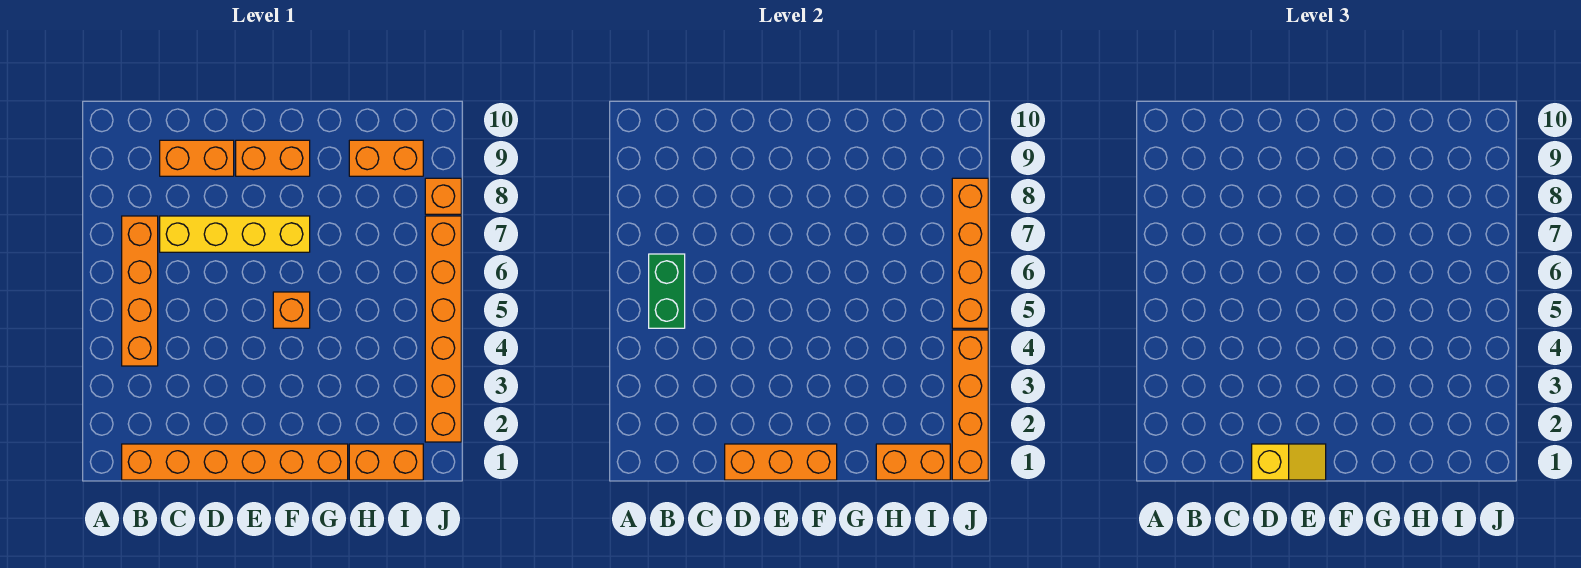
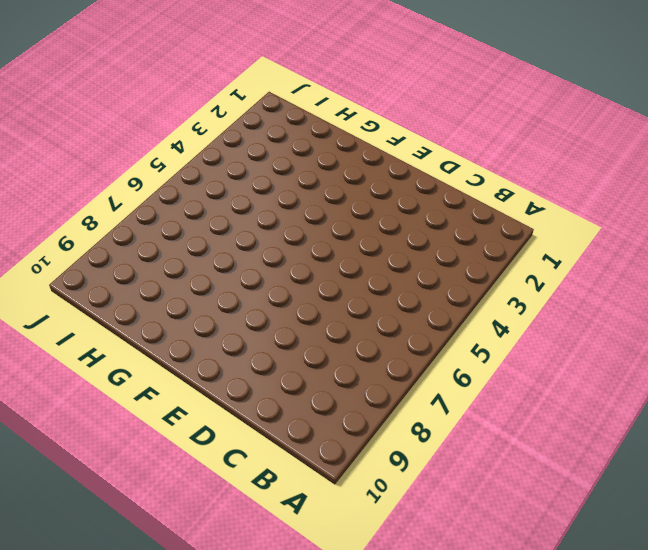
none -> orange 1x6 brick [122,444,348,480]
none -> orange 1x4 brick [122,216,158,366]
none -> yellow 1x4 brick [160,216,310,252]

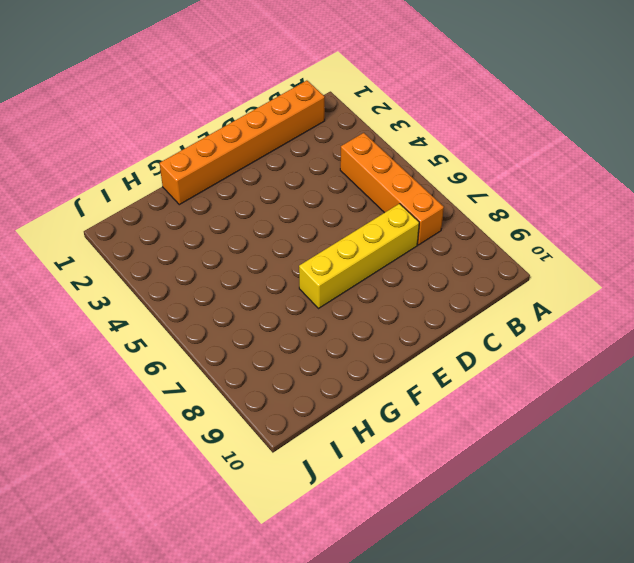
none -> orange 1x2 brick [160,140,234,176]
none -> orange 1x2 brick [236,140,310,176]
none -> orange 1x1 brick [273,292,310,328]

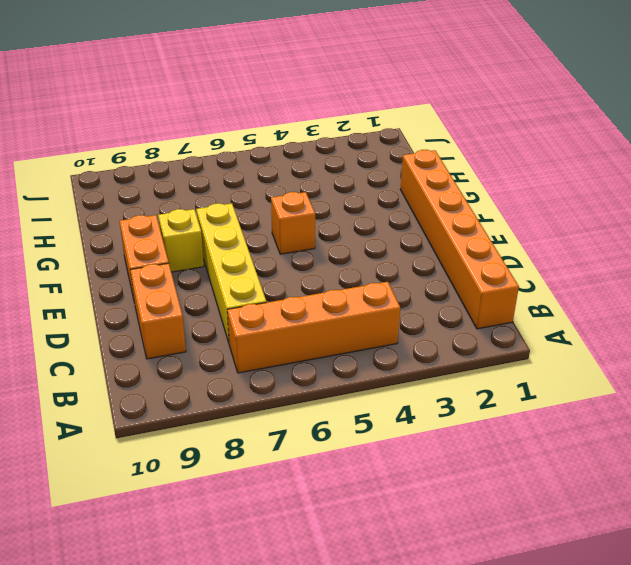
yellow 1x1 brick [158,209,204,272] -> none
none -> orange 1x2 brick [349,444,423,480]
none -> orange 1x2 brick [349,140,423,176]
none -> orange 1x6 brick [425,216,461,442]

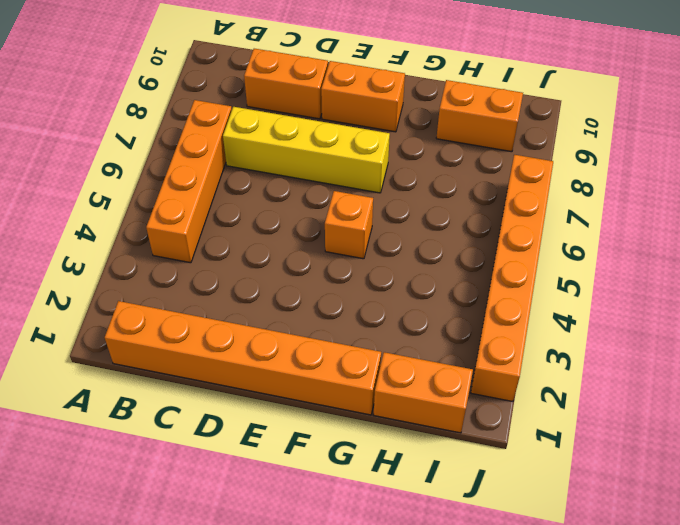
none -> orange 1x1 brick [425,178,461,214]
none -> green 1x2 brick [649,254,685,328]
none -> orange 1x3 brick [725,444,837,480]

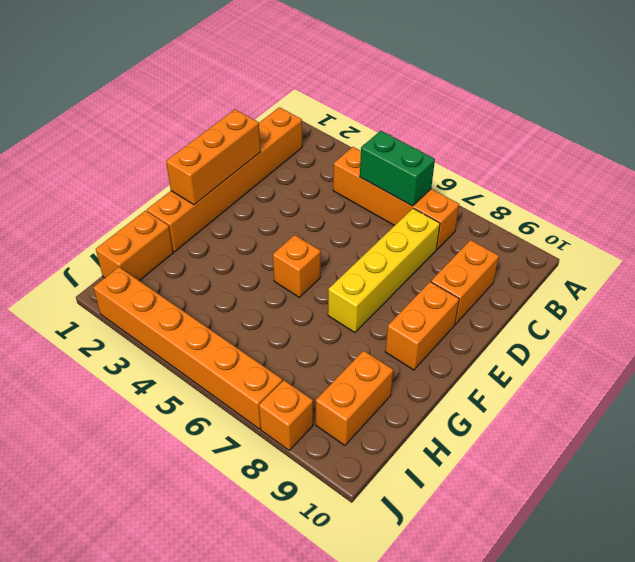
none -> orange 1x2 brick [876,444,950,480]
none -> orange 1x4 brick [952,330,988,480]
none -> orange 1x4 brick [952,178,988,328]

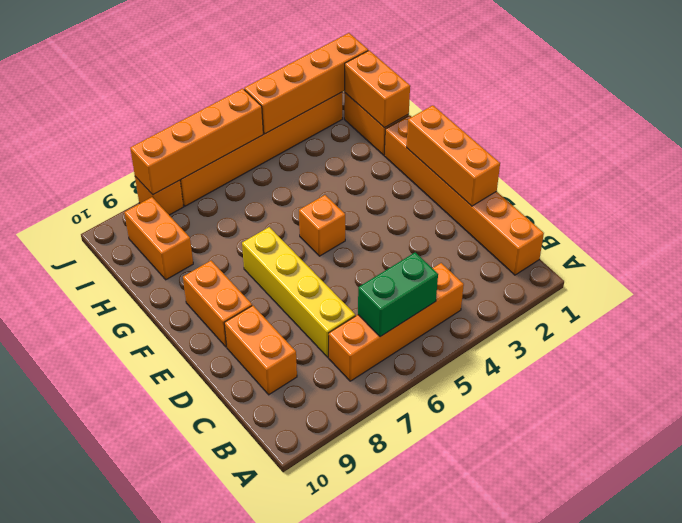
none -> yellow 1x2 slope [1252,444,1326,480]

